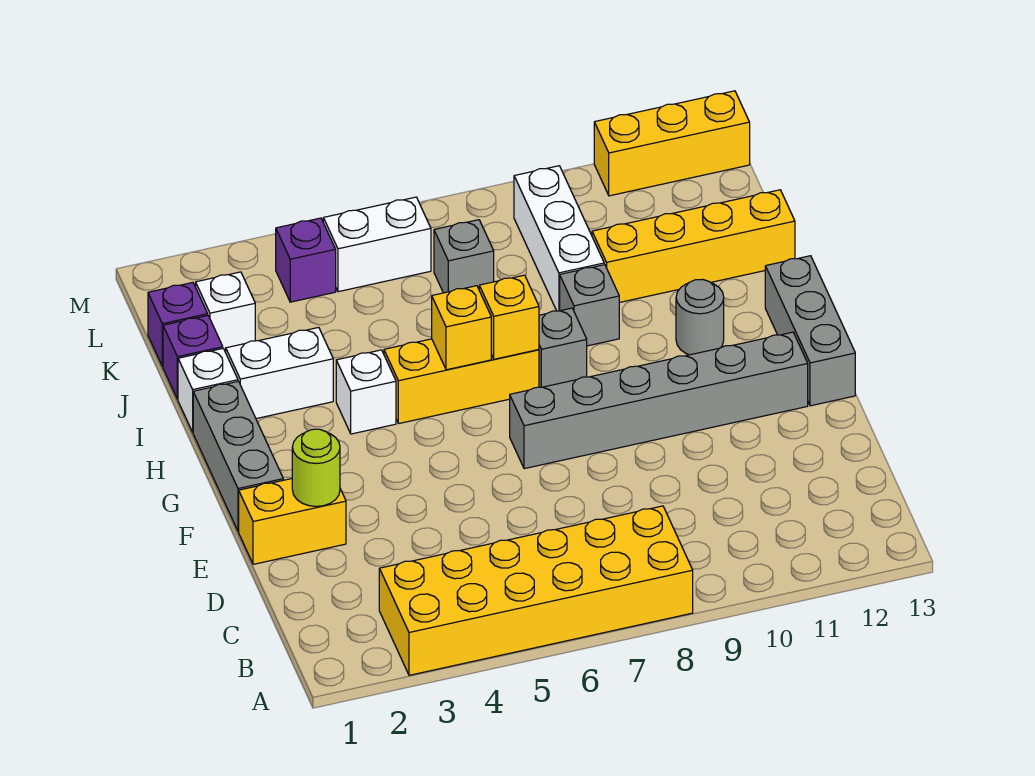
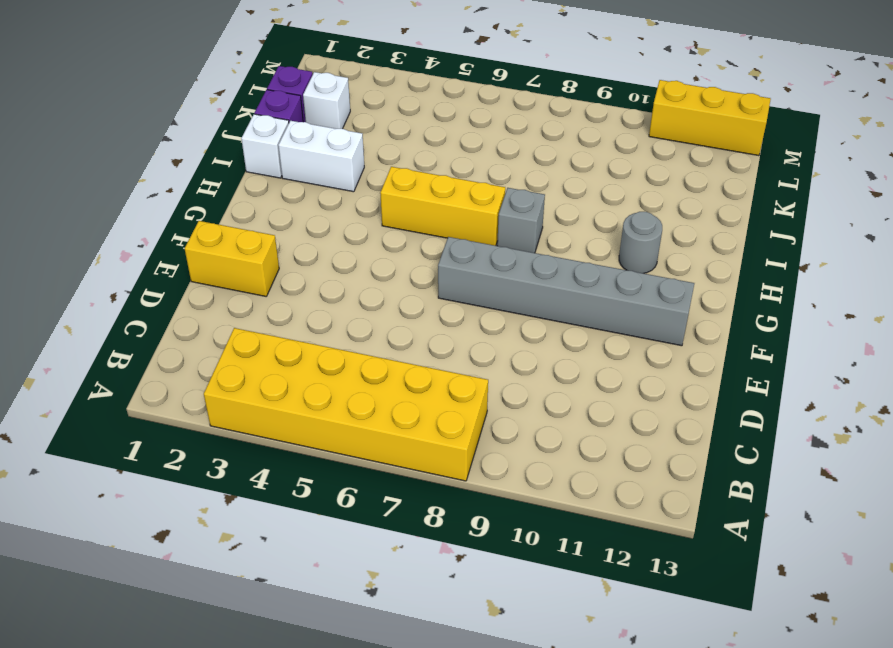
none -> grey 1x3 brick [193,381,283,531]
none -> grey 1x3 brick [765,256,855,406]
none -> white 1x1 brick [336,350,396,434]

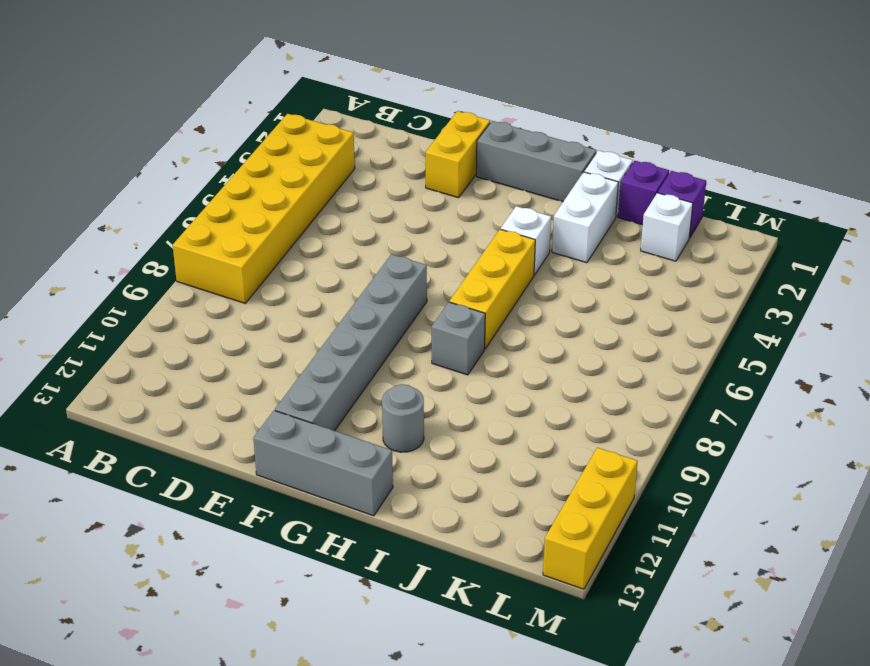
none -> grey 1x1 brick [560,265,619,346]
none -> white 1x3 brick [514,166,604,311]
none -> yellow 1x4 brick [592,190,795,303]

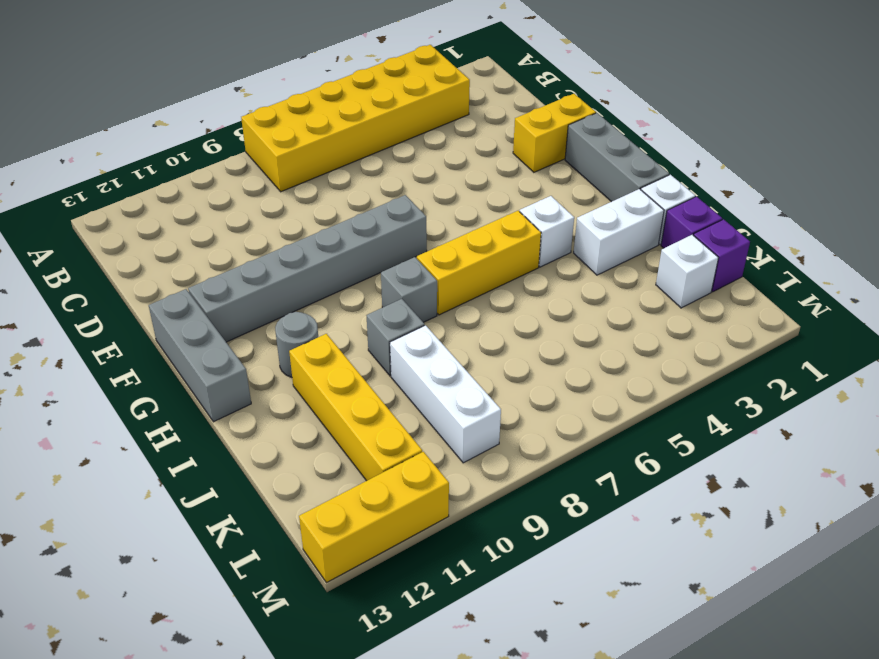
yellow 1x4 brick [289,334,422,481] -> yellow 1x4 brick turned to [592,190,795,303]
none -> grey 1x1 brick [434,220,494,293]
none -> purple 1x1 brick [276,218,336,302]
none -> white 1x2 brick [323,197,431,292]

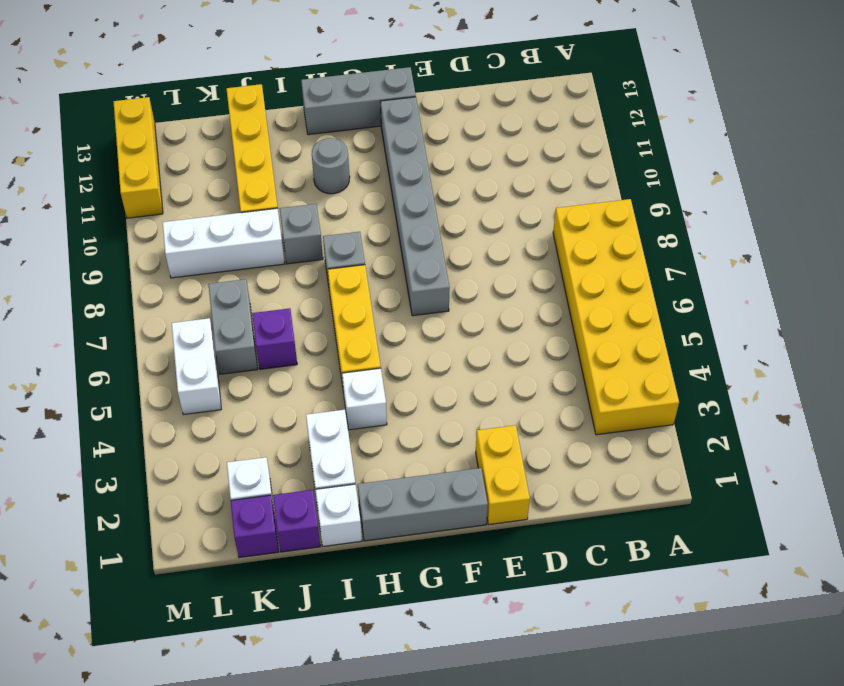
purple 1x1 brick [252,308,297,369] -> purple 1x1 brick moved to [276,218,336,302]
grey 1x2 brick [208,279,258,374] -> grey 1x1 brick [434,220,494,293]
none -> lime 1x1 round brick [292,429,340,506]
none -> yellow 1x1 brick [432,286,491,370]
none -> yellow 1x1 brick [479,275,539,359]

